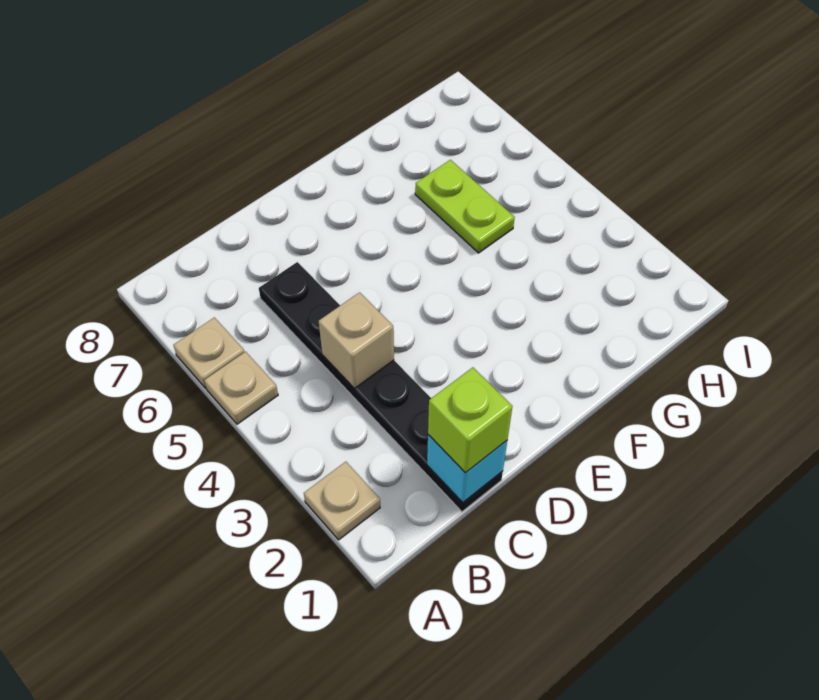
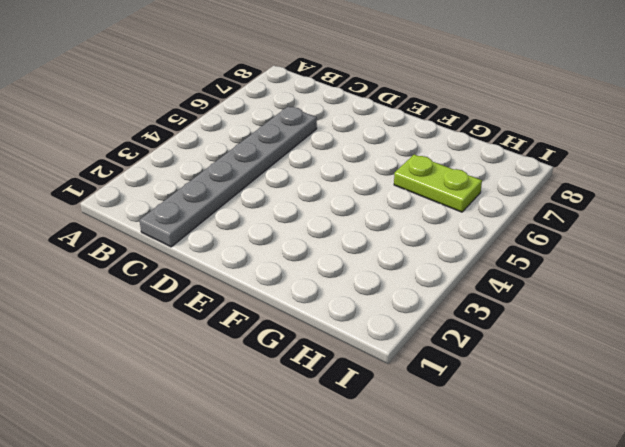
grey 1x6 plate [139,106,317,247] -> black 1x6 plate [259,262,503,512]
lime 1x2 plate [394,154,482,212] -> lime 1x2 plate turned to [415,160,515,253]
none -> tan 1x1 plate [304,462,380,540]
none -> tan 1x1 plate [204,352,278,424]

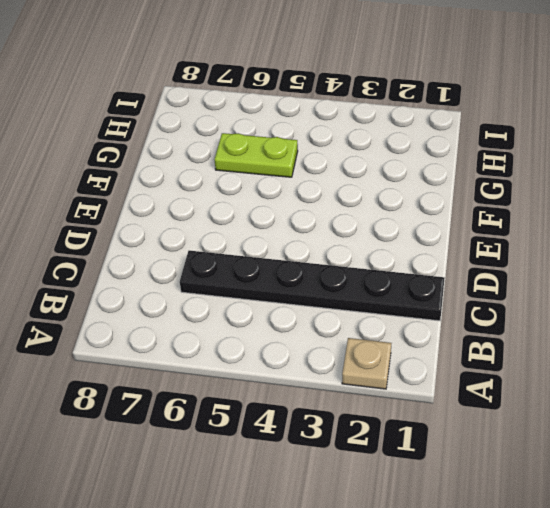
none -> tan 1x1 plate [204,352,278,424]
none -> tan 1x1 plate [174,317,244,388]

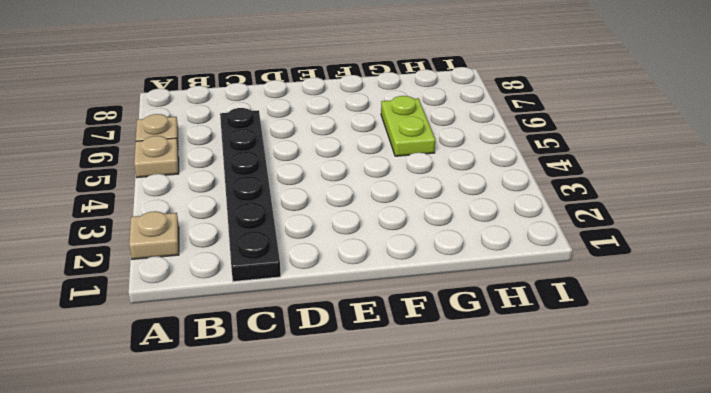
none -> cyan 1x1 brick [427,435,507,502]
none -> tan 1x1 brick [319,292,394,388]

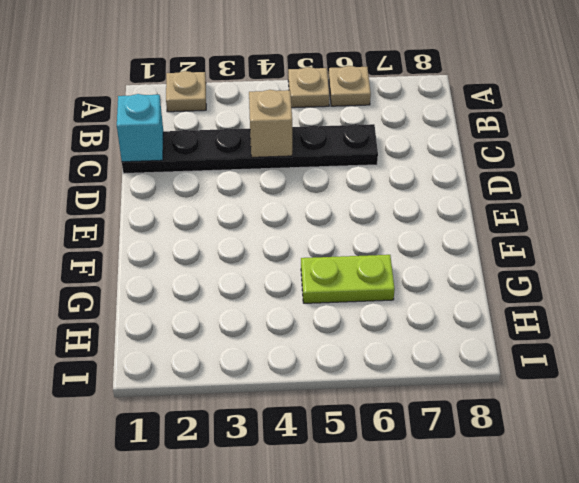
none -> lime 1x1 brick [428,367,513,473]

